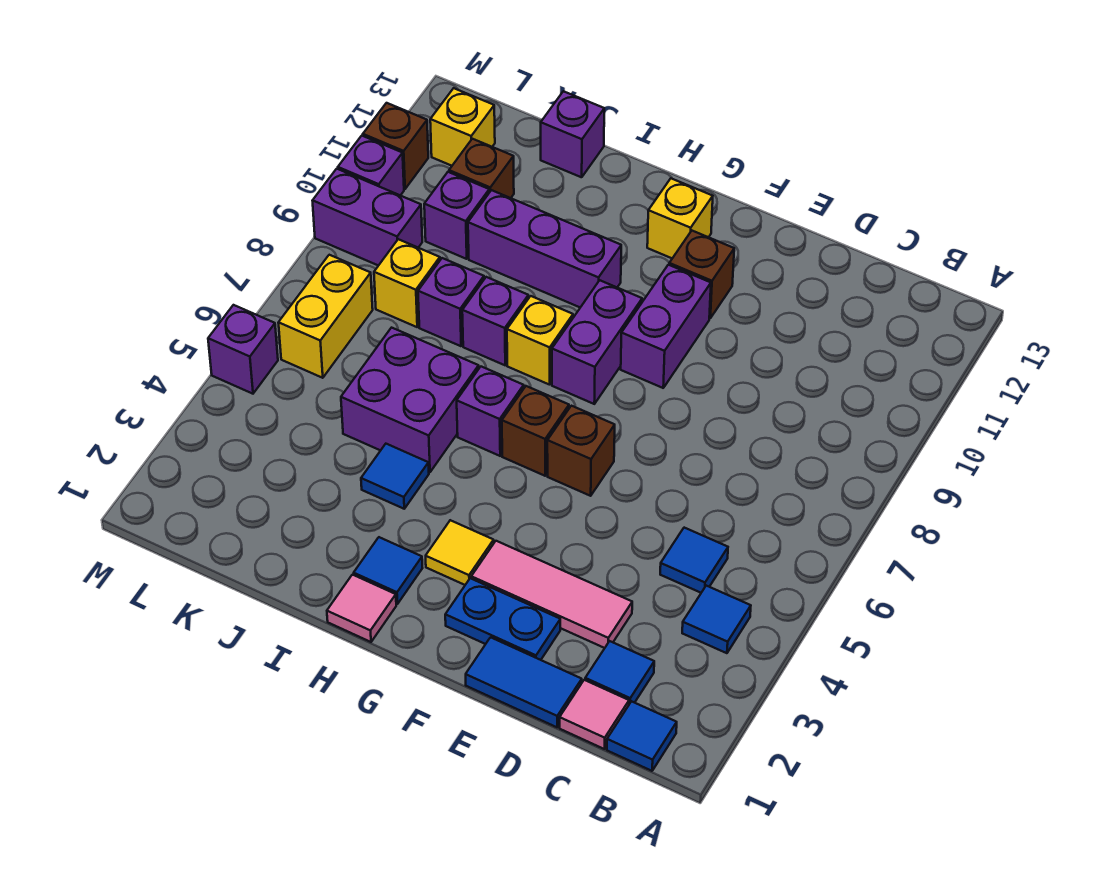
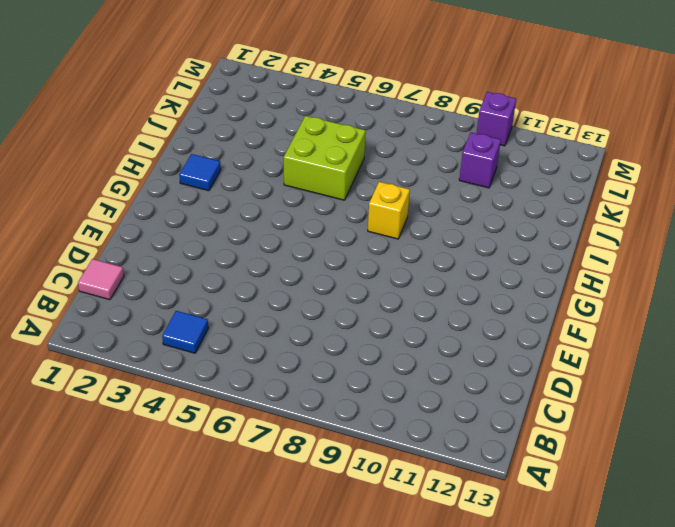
lime 2x2 brick [284,116,366,200] -> purple 2x2 brick [341,328,479,472]
none -> blue 1x1 tile [607,701,677,771]
none -> blue 1x1 tile [585,641,654,704]
none -> blue 1x1 tile [660,528,728,593]
none -> blue 1x2 tile [466,637,582,727]

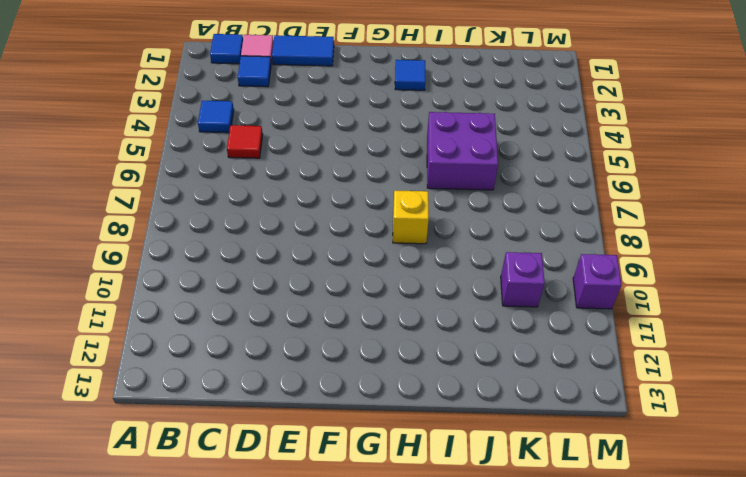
red 1x1 tile [227,125,263,158] -> blue 1x1 tile [660,528,728,593]
none -> pink 1x3 tile [471,541,632,648]
none -> blue 1x2 plate [445,578,560,660]
none -> brown 1x1 brick [547,406,615,496]
none -> purple 1x2 brick [621,265,711,388]

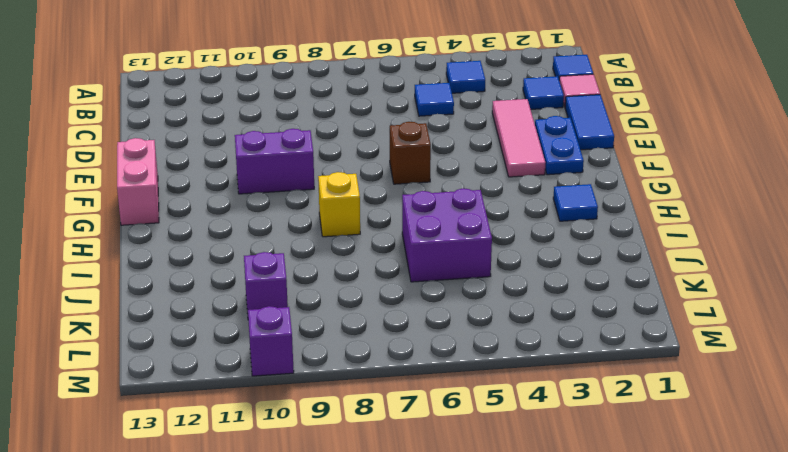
pink 1x2 brick [117,138,159,225] -> none
none -> brown 1x1 brick [669,231,734,318]
none -> yellow 1x1 tile [426,520,494,585]
none -> brown 1x1 brick [502,386,569,476]
none -> purple 1x2 brick [552,280,642,404]

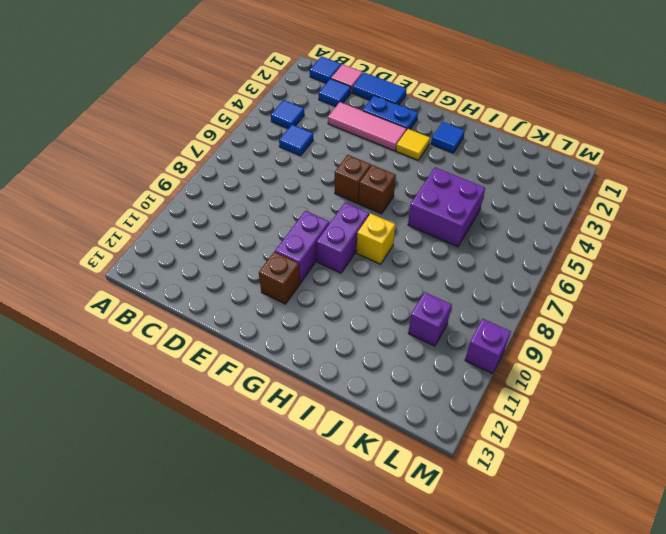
none -> yellow 1x1 brick [647,179,713,258]
none -> pink 1x1 tile [327,575,396,642]
none -> purple 1x1 brick [457,367,524,456]
none -> purple 1x3 brick [468,190,621,307]

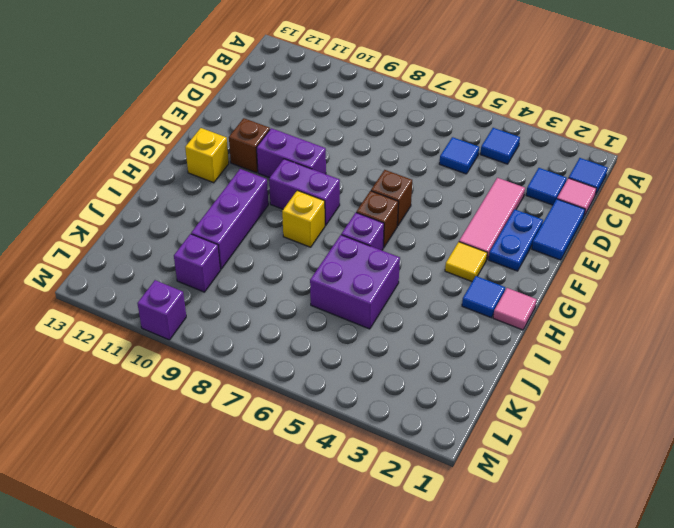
none -> blue 1x1 tile [361,444,429,509]
none -> purple 1x1 brick [462,277,528,365]
none -> purple 1x1 brick [418,258,484,346]
none -> purple 1x1 brick [541,91,604,177]

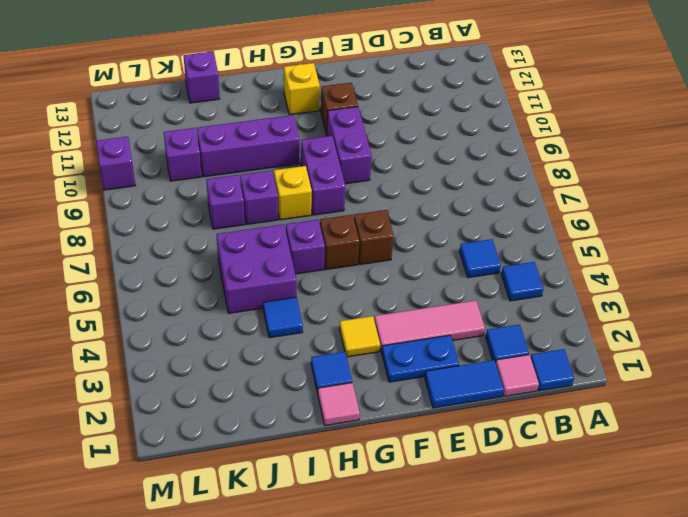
none -> yellow 1x1 brick [374,239,440,327]
none -> brown 1x1 brick [449,139,514,198]
none -> yellow 1x2 brick [278,255,373,378]
none -> purple 1x2 brick [313,169,422,266]

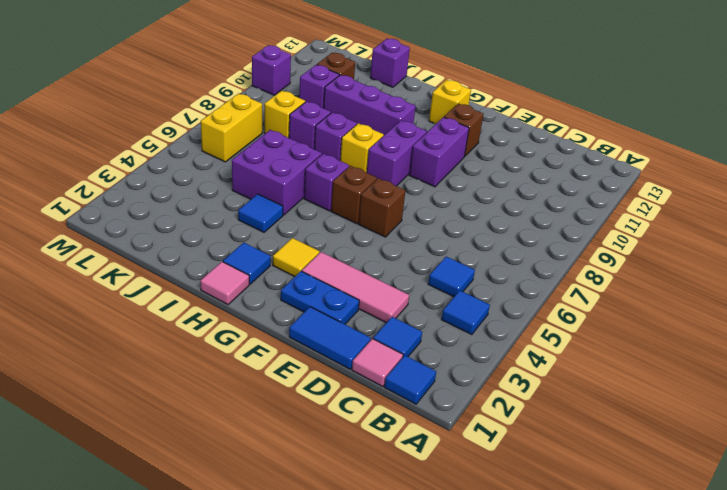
none -> purple 1x2 brick [313,169,422,266]
none -> yellow 1x1 brick [430,88,495,166]
none -> purple 1x1 brick [208,305,278,394]
none -> brown 1x1 brick [363,103,428,189]

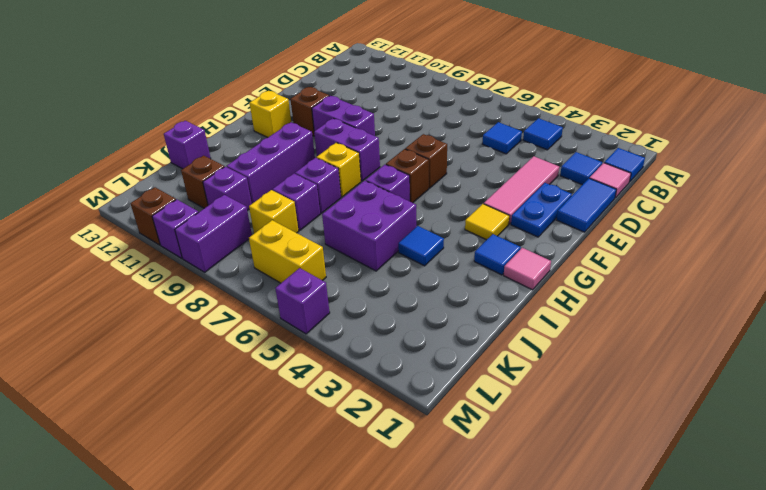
none -> yellow 1x1 brick [430,88,495,166]

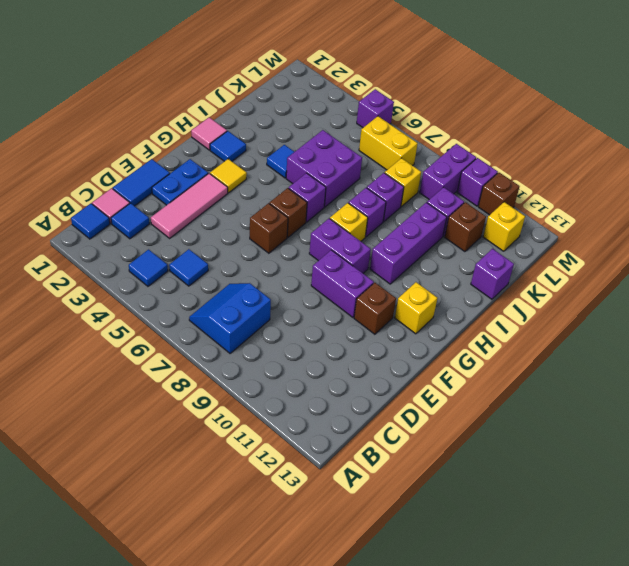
blue 2x2 slope [189,283,271,353] -> none

